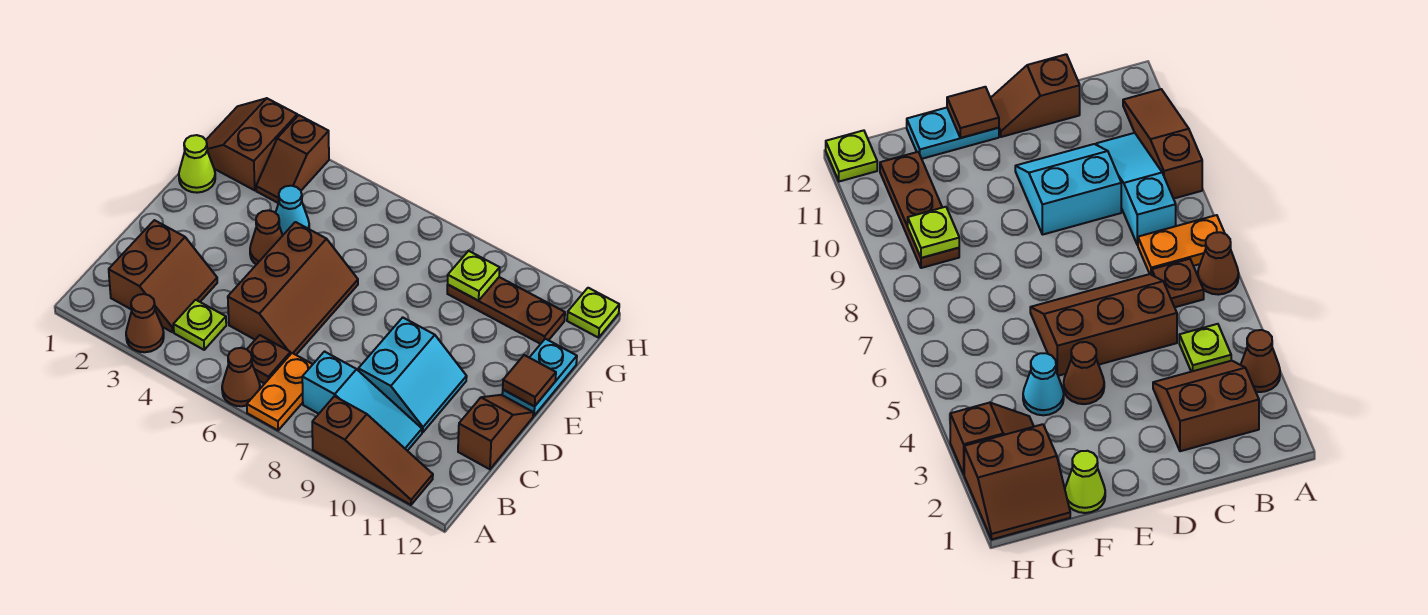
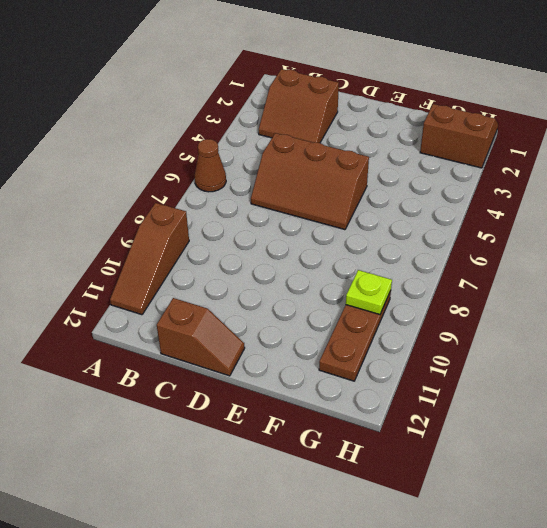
none -> brown 1x1 cone [126,294,164,352]
none -> orange 1x2 plate [247,353,313,430]
none -> lime 1x1 plate [173,300,226,350]

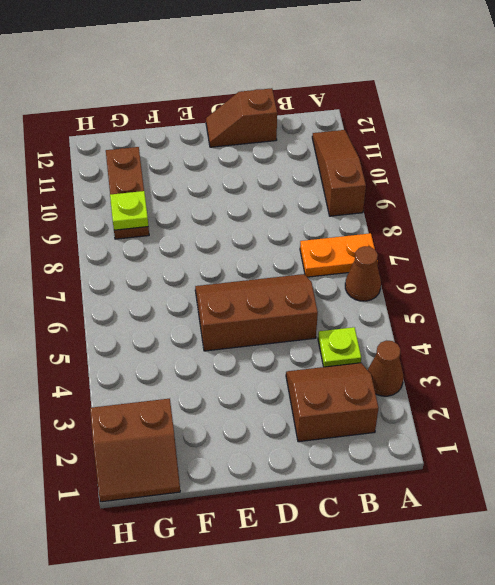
none -> brown 1x1 plate [247,335,290,384]
none -> cyan 1x3 slope [302,352,422,451]
none -> cyan 2x2 slope [358,317,467,432]

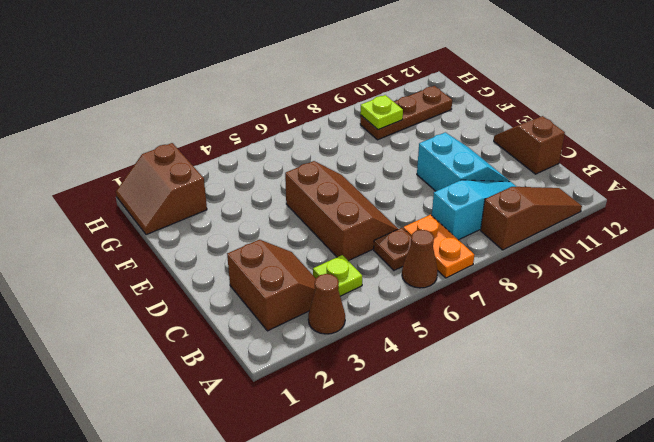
none -> brown 1x1 cone [250,210,283,265]
none -> cyan 1x2 plate [502,339,577,416]
none -> lime 1x1 cone [179,135,215,193]

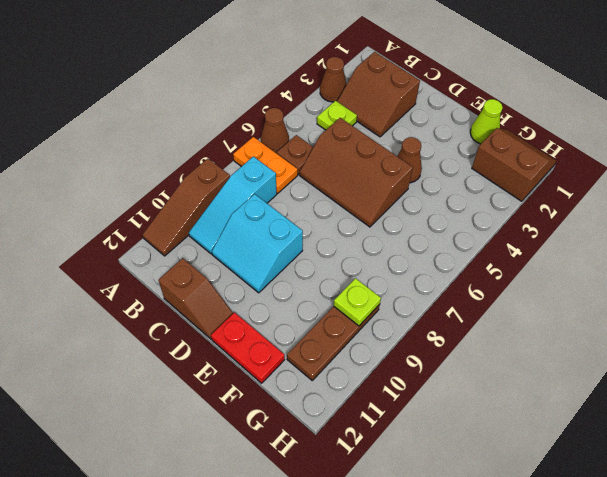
red 1x2 plate [211,312,285,383] -> cyan 1x2 plate [502,339,577,416]
none -> cyan 1x1 cone [276,186,309,235]
none -> brown 1x2 slope [256,115,329,203]
none -> lime 1x1 plate [567,288,619,338]

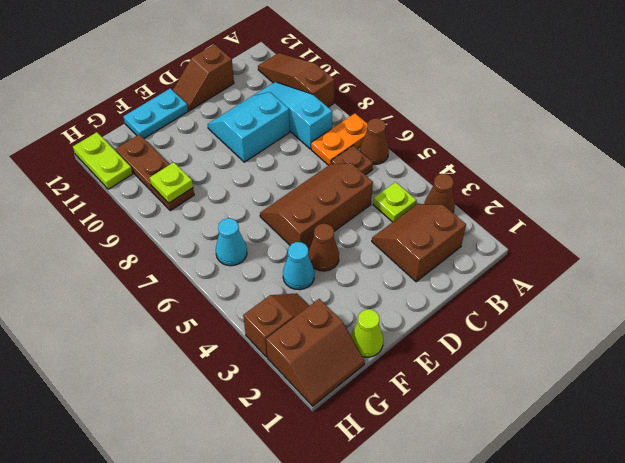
cyan 1x1 cone [216,218,247,266] -> none
lime 1x2 plate [73,132,133,189] -> lime 1x1 plate [567,288,619,338]
none -> brown 1x1 tile [503,355,556,406]

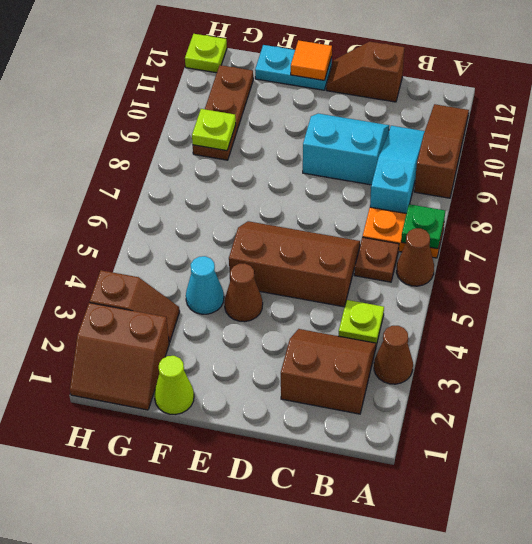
green 1x1 plate [401,204,445,249] -> none
orange 1x1 tile [291,40,332,80] -> brown 1x1 tile [503,355,556,406]

